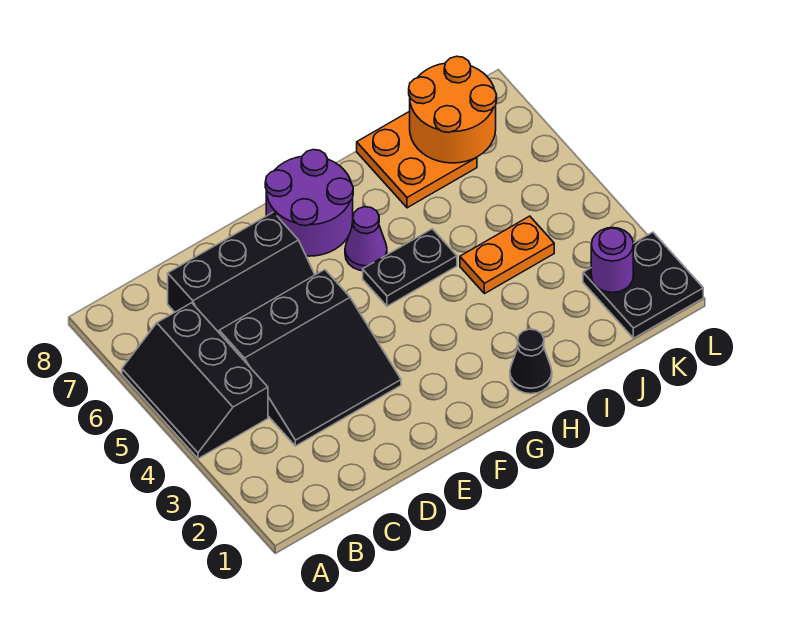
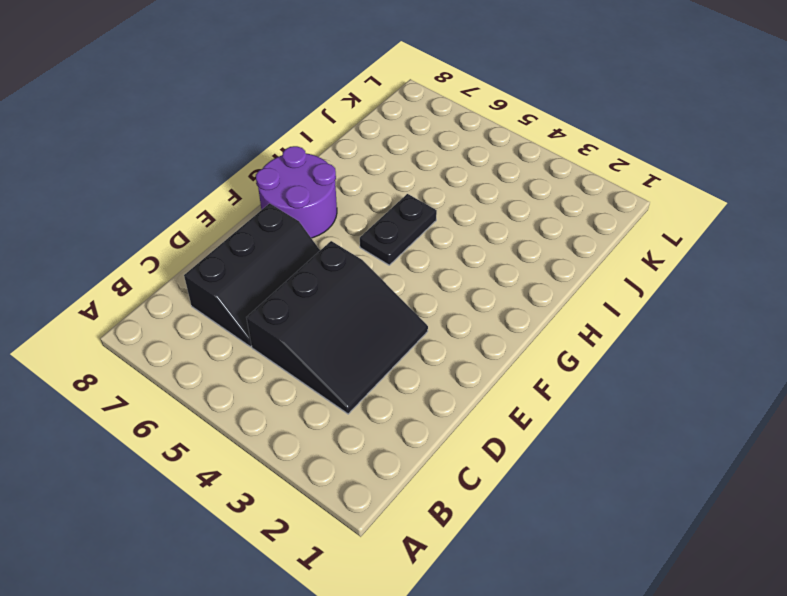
none -> black 2x3 slope [122,303,268,459]
none -> purple 1x1 cone [345,207,387,271]
none -> black 1x1 cone [510,329,552,394]

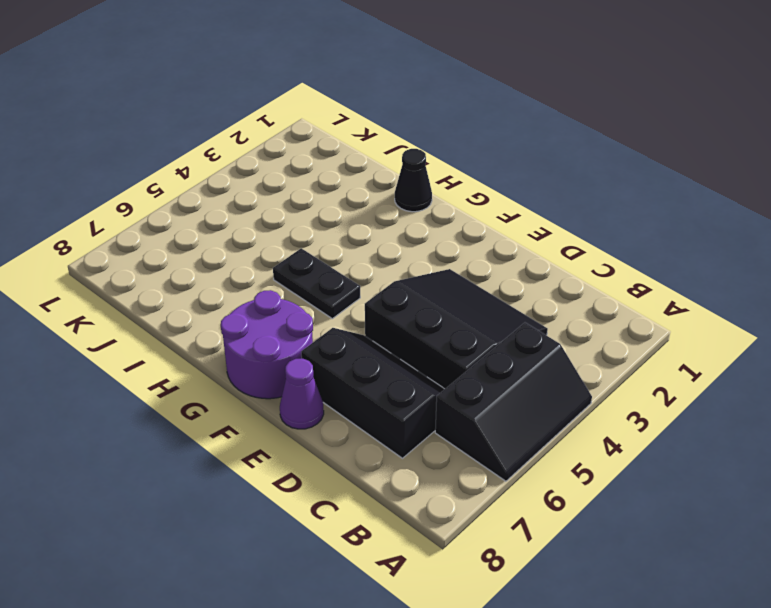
purple 1x1 cone [280,359,324,429] -> purple 1x1 cone moved to [345,207,387,271]
none -> orange 1x2 plate [460,216,554,294]
none -> orange 2x2 plate [357,111,477,208]
none -> black 2x2 plate [583,232,703,338]

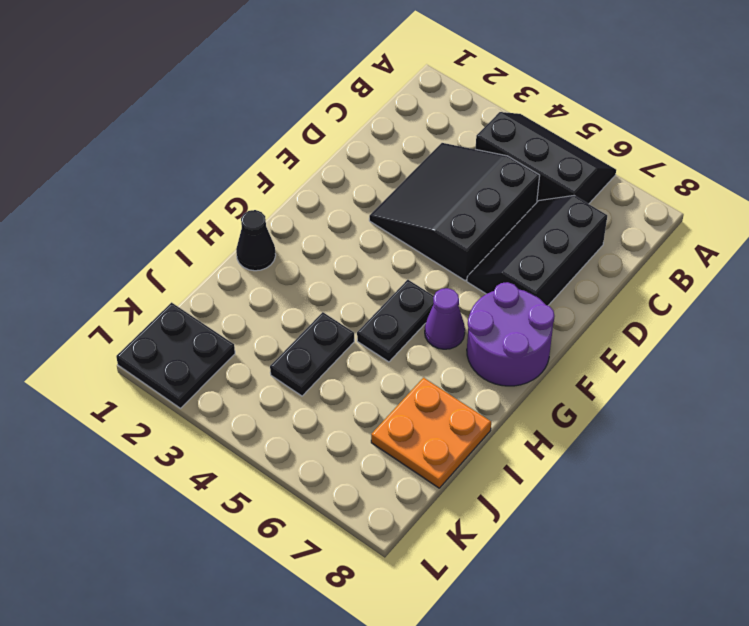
black 1x2 plate [270,312,354,396] -> orange 1x2 plate [460,216,554,294]
none -> orange 2x2 round brick [409,56,497,163]
none -> purple 1x1 round brick [591,228,633,293]

